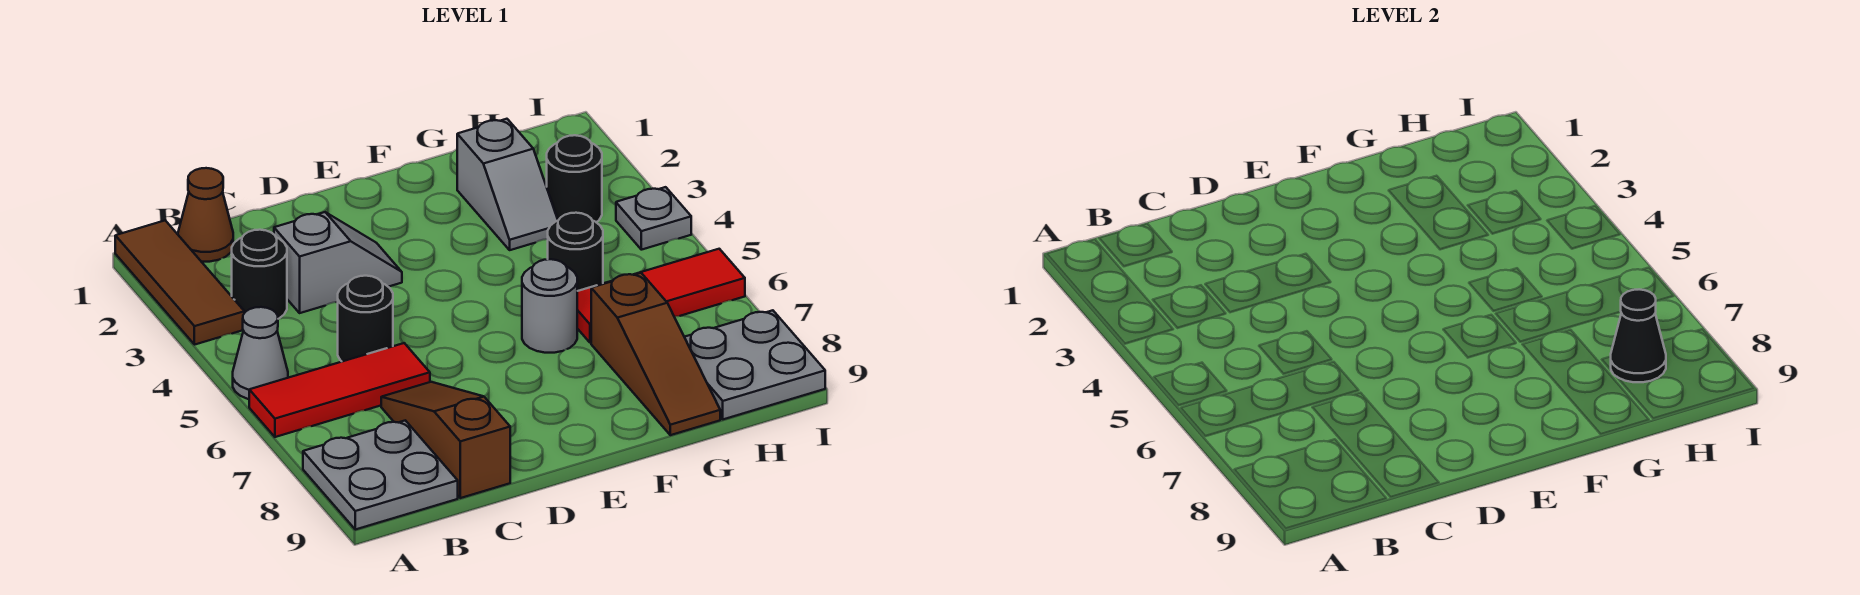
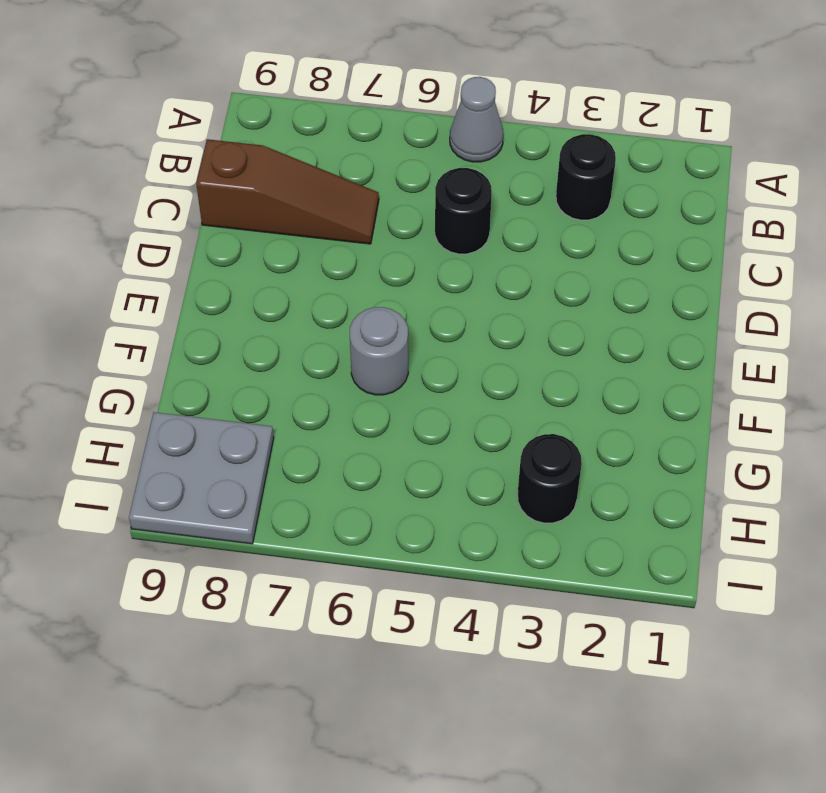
none -> brown 1x3 tile [115,221,244,345]
none -> red 1x3 tile [249,343,430,437]
none -> grey 2x2 plate [303,420,458,530]

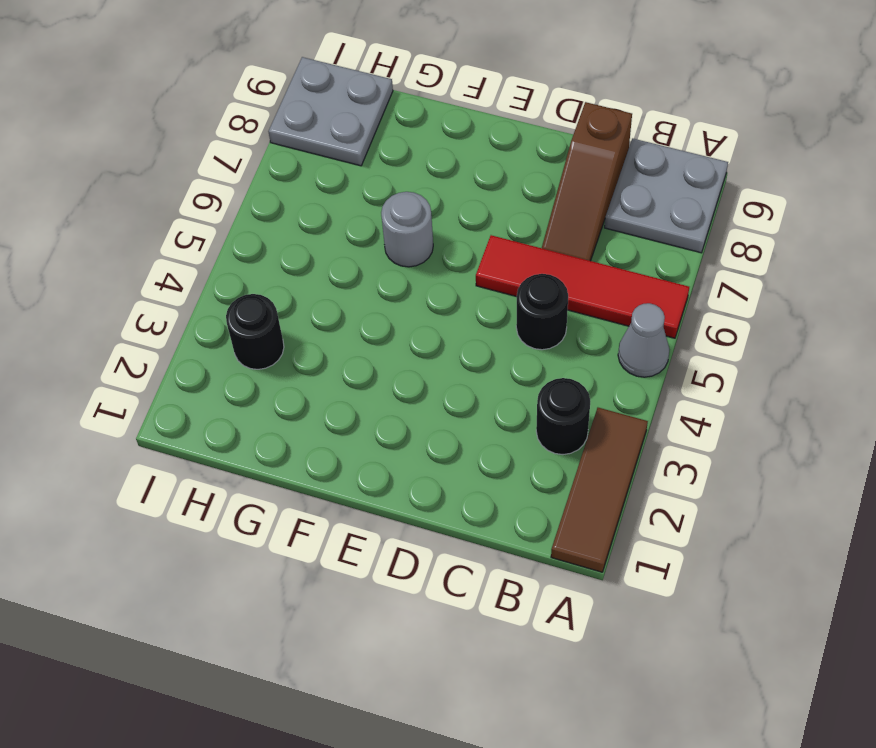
red 1x4 tile [476,235,689,338] -> red 1x3 tile [249,343,430,437]
none -> brown 1x1 cone [178,168,233,262]
none -> grey 1x2 slope [274,212,402,313]
none -> grey 1x2 slope [457,119,558,250]

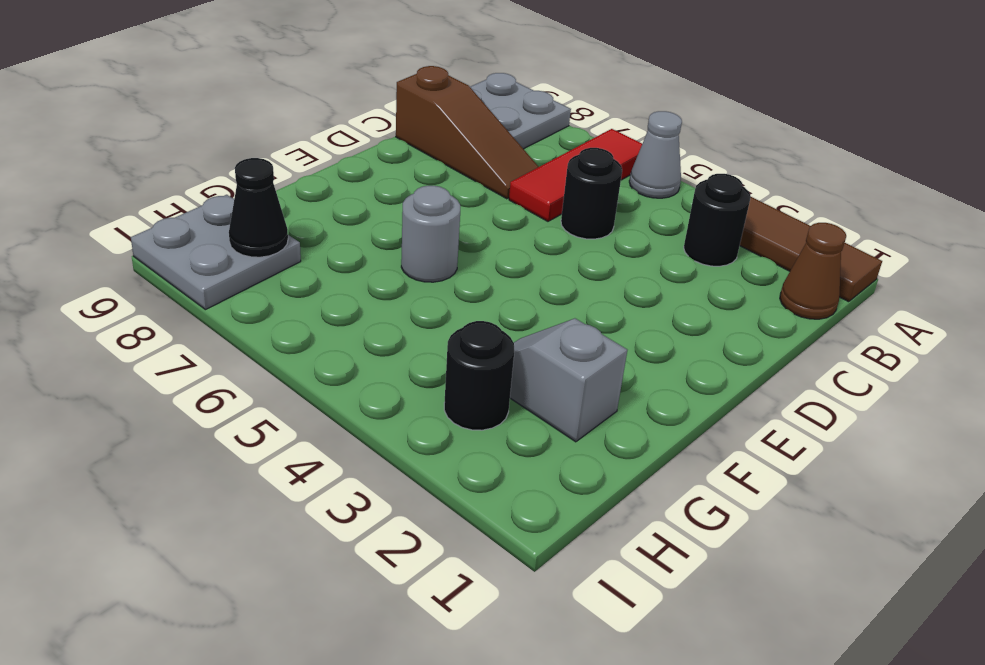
none -> grey 1x2 slope [274,212,402,313]
none -> black 1x1 round brick [548,213,603,291]
none -> red 1x3 tile [577,249,745,343]

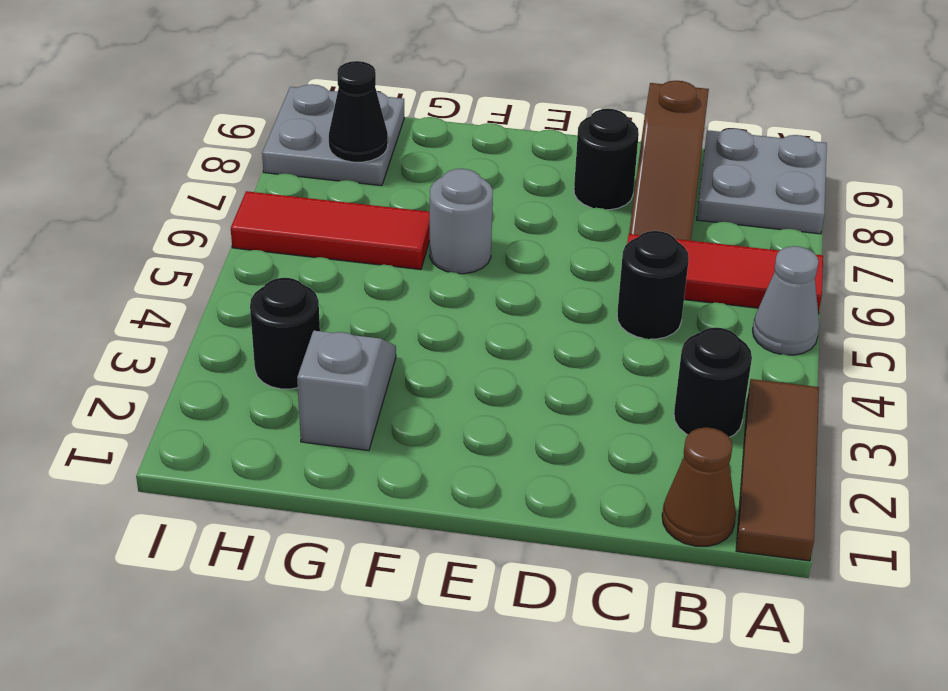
black 1x1 round brick [574,109,639,210] -> black 1x1 round brick moved to [548,213,603,291]
none -> grey 1x2 slope [274,212,402,313]
none -> brown 1x3 slope [591,273,720,435]
none -> grey 1x1 plate [616,187,691,250]

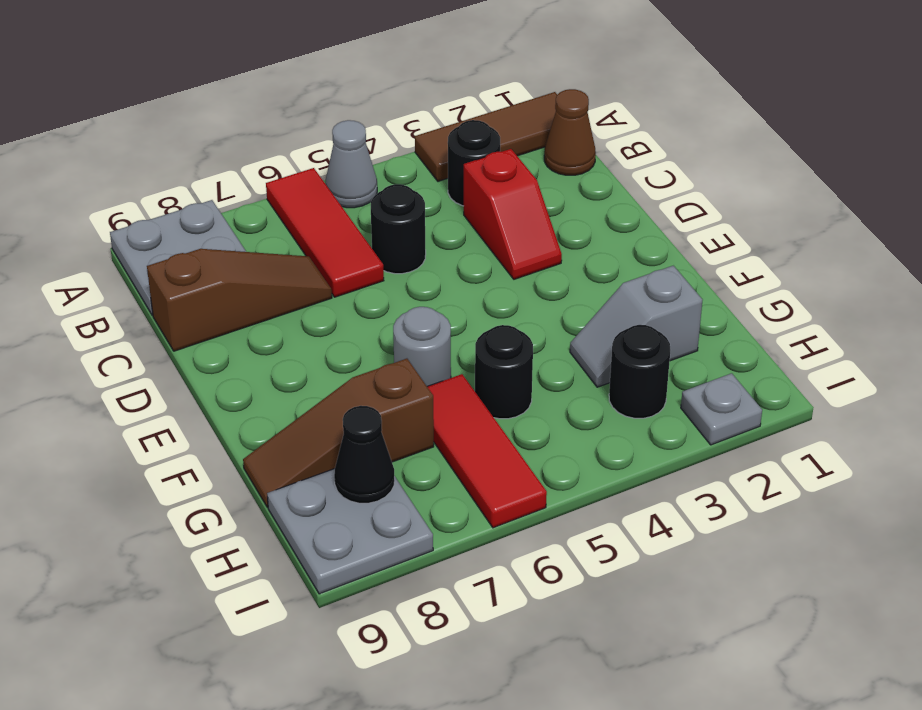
red 1x2 slope [464,149,562,279] -> grey 1x2 slope [274,212,402,313]
grey 1x1 plate [681,373,762,445] -> grey 1x1 plate moved to [616,187,691,250]

